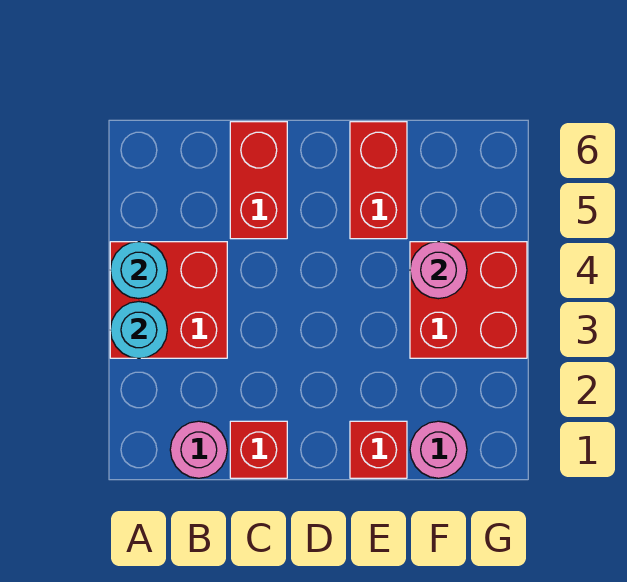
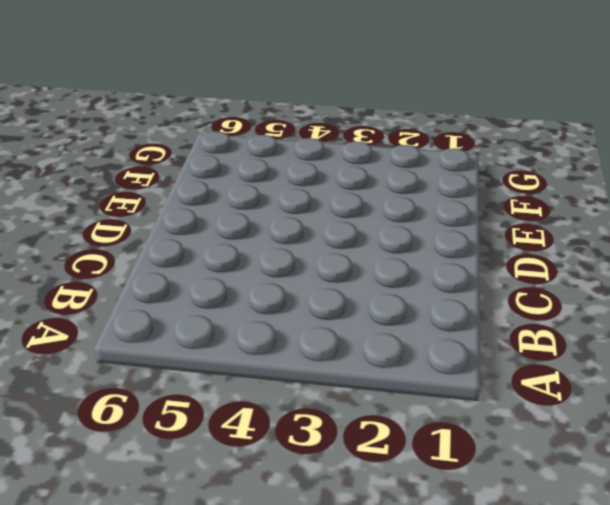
none -> red 2x2 brick [110,242,227,358]
none -> pink 1x1 round brick [170,421,227,478]

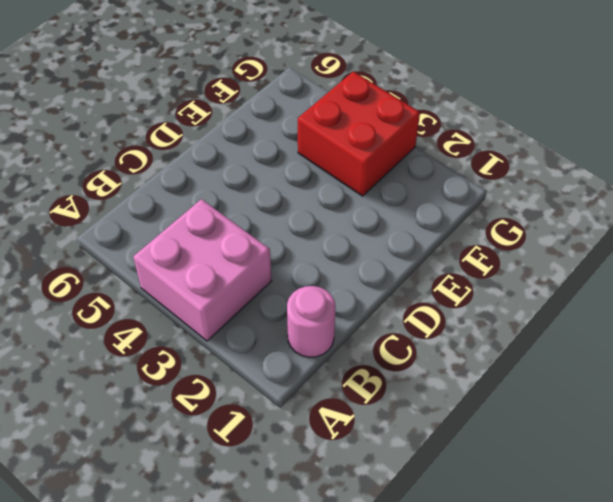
pink 2x2 brick [133,199,272,341] -> red 2x2 brick [110,242,227,358]
none -> red 1x1 brick [230,421,287,478]
none -> red 1x2 brick [230,122,287,239]

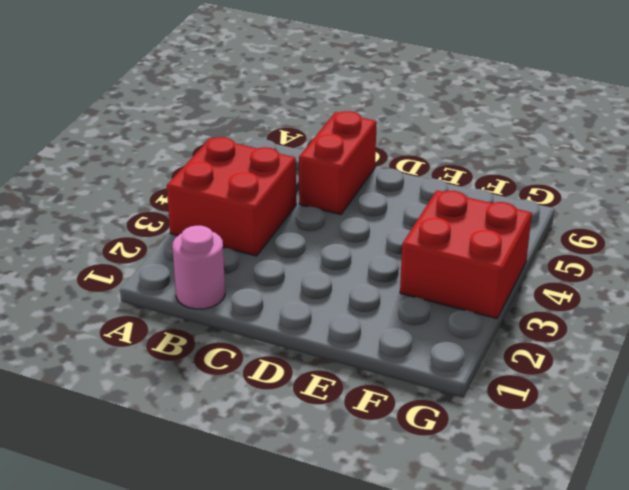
none -> red 1x1 brick [230,421,287,478]
none -> red 1x1 brick [350,421,407,478]

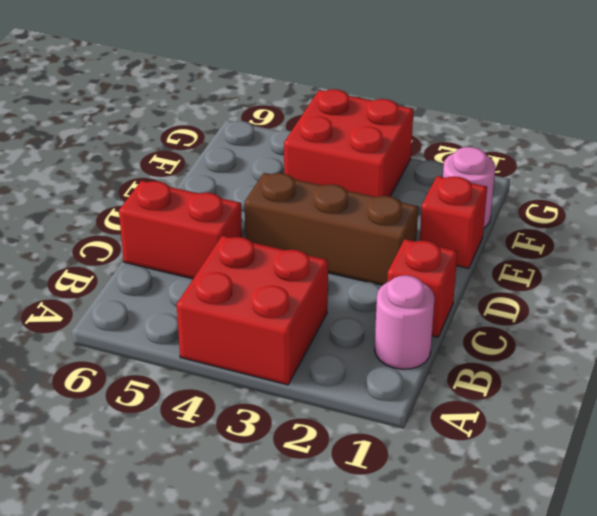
brown 1x3 brick [245,173,418,285] -> none
none -> red 1x2 brick [350,122,407,239]
none -> cyan 1x1 round brick [110,302,167,358]

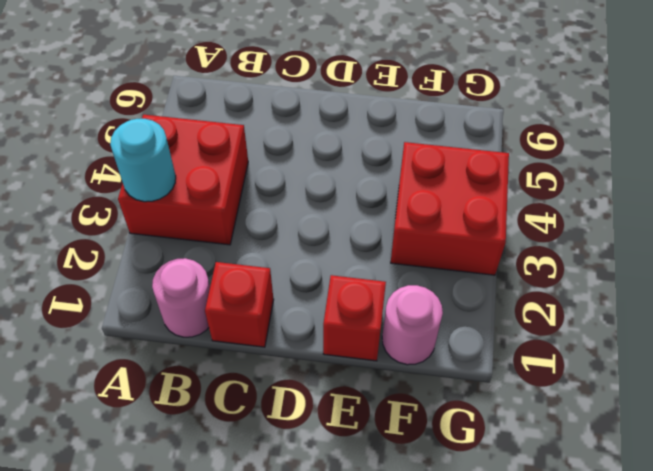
none -> red 1x2 brick [230,122,287,239]
none -> red 1x2 brick [350,122,407,239]

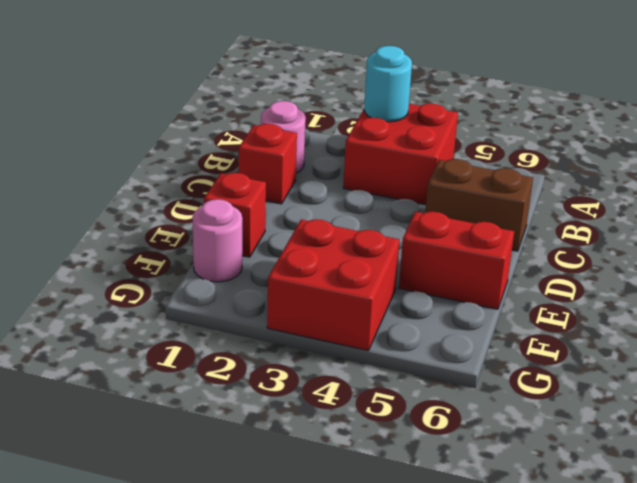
brown 1x2 brick [425,159,533,251] -> red 1x2 brick [230,122,287,239]
none -> cyan 1x1 round brick [110,242,167,299]
none -> pink 1x1 round brick [410,242,467,299]

